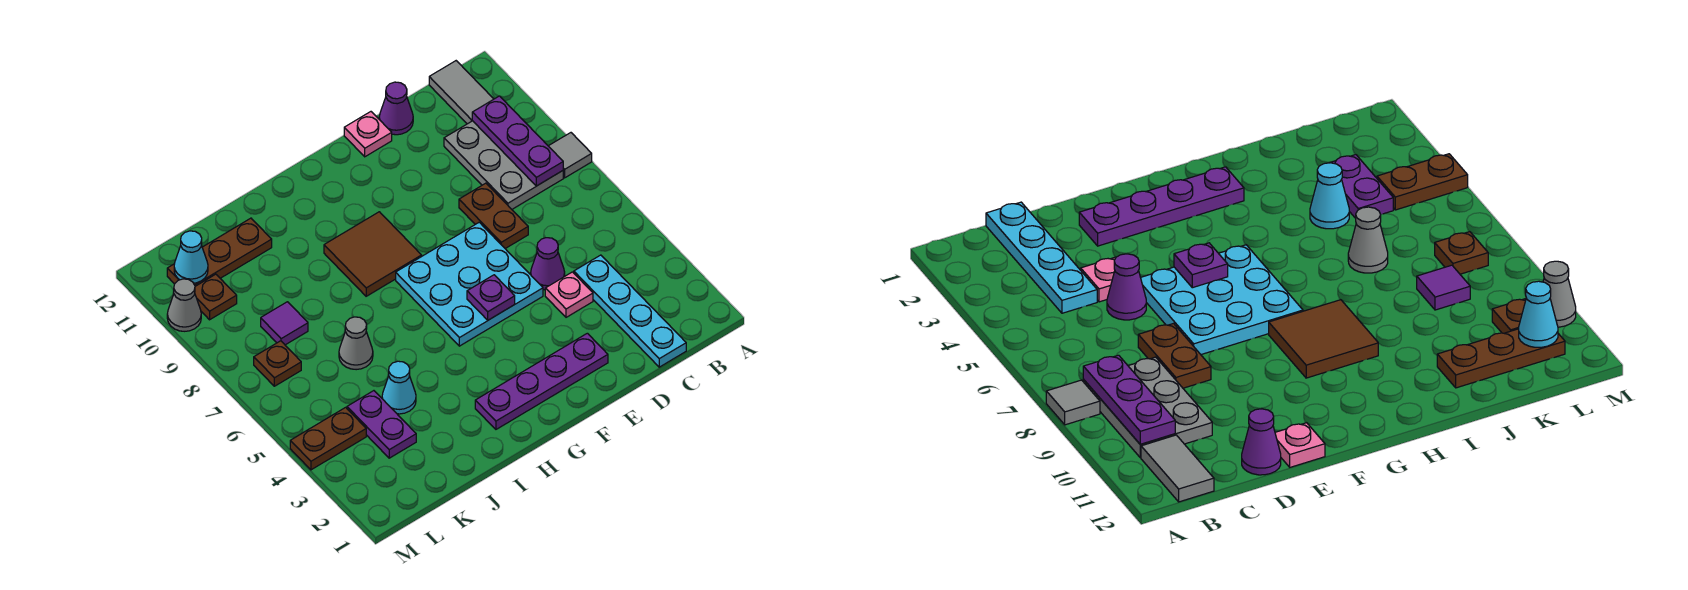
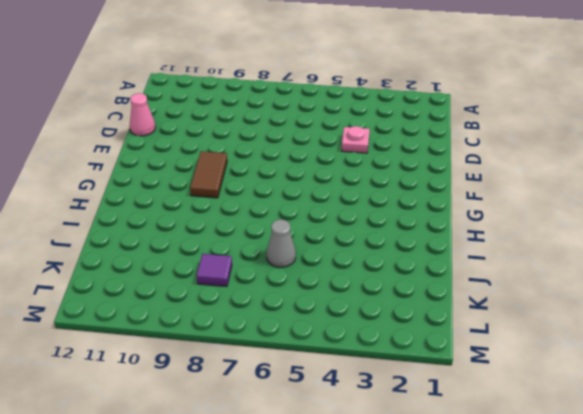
pink 1x1 cone [130,93,155,136] -> purple 1x1 cone [379,82,413,135]
brown 1x2 tile [190,151,227,198] -> brown 2x2 tile [324,212,422,296]
none -> grey 1x1 tile [549,133,592,178]
none -> grey 2x3 plate [444,121,563,209]
none -> grey 1x2 tile [429,61,493,124]

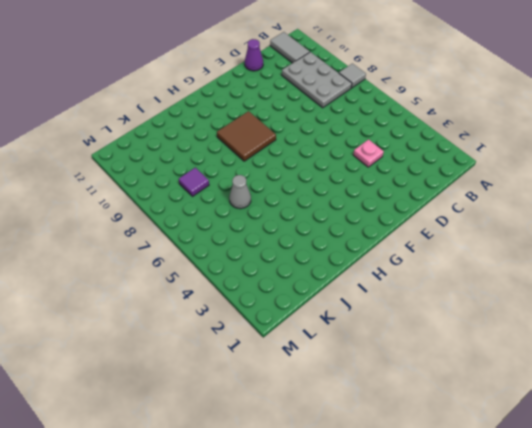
none -> cyan 1x4 plate [574,255,686,367]
none -> purple 1x1 cone [531,238,565,290]
none -> brown 1x2 plate [459,183,528,249]

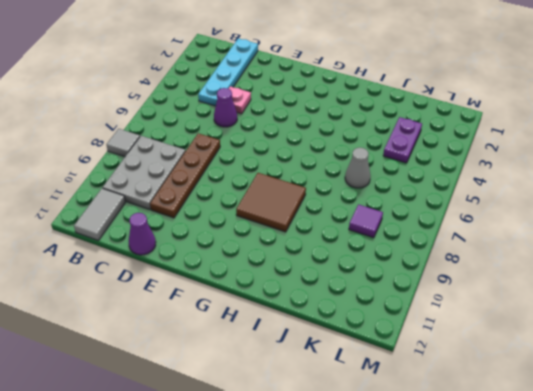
brown 1x4 plate [150,133,220,218] -> brown 1x2 plate [459,183,528,249]
none -> purple 1x4 plate [475,333,608,429]
none -> cyan 3x3 plate [396,222,543,346]
none -> pink 1x1 plate [344,112,392,157]

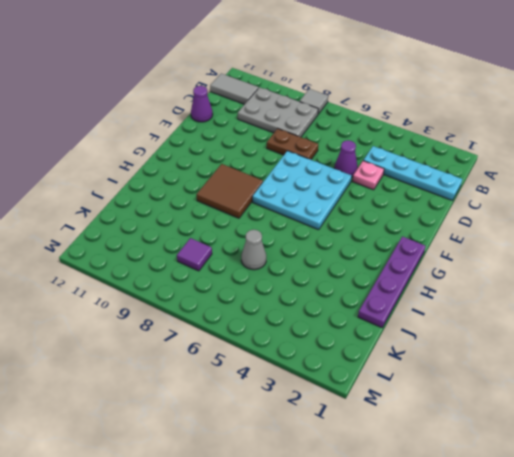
purple 1x4 plate [358,236,425,328] -> purple 1x4 plate moved to [475,333,608,429]
none -> pink 1x1 plate [344,112,392,157]
none -> cyan 1x1 cone [382,361,416,414]
none -> brown 1x3 plate [167,218,272,286]

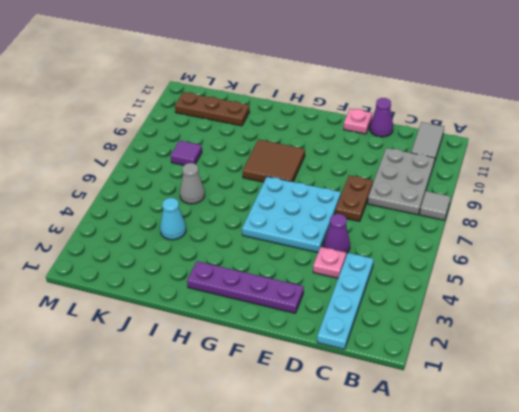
none -> purple 1x2 plate [347,391,416,458]
none -> brown 1x2 plate [290,407,366,470]
none -> brown 1x1 plate [254,341,301,386]

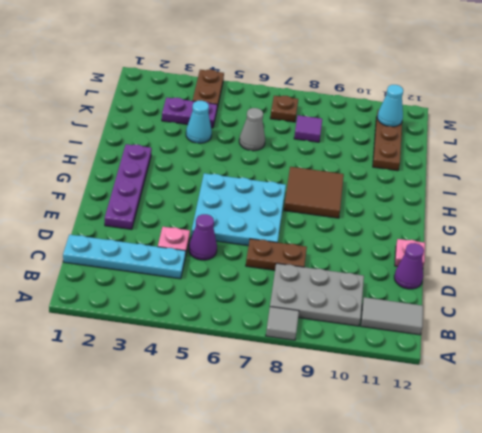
none -> brown 1x1 plate [195,274,237,320]
none -> grey 1x1 cone [167,279,201,331]
none -> purple 1x3 plate [472,96,563,186]

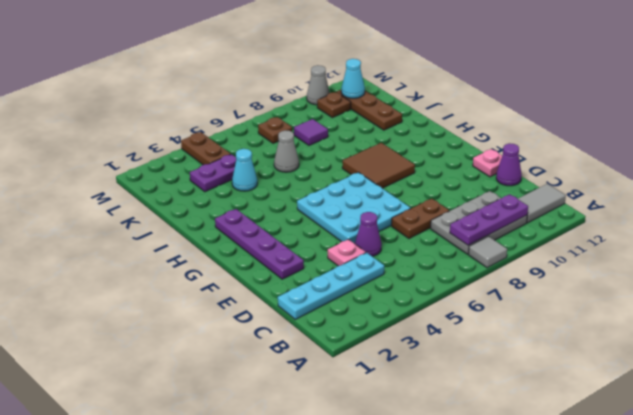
none -> purple 1x1 plate [467,275,515,320]

